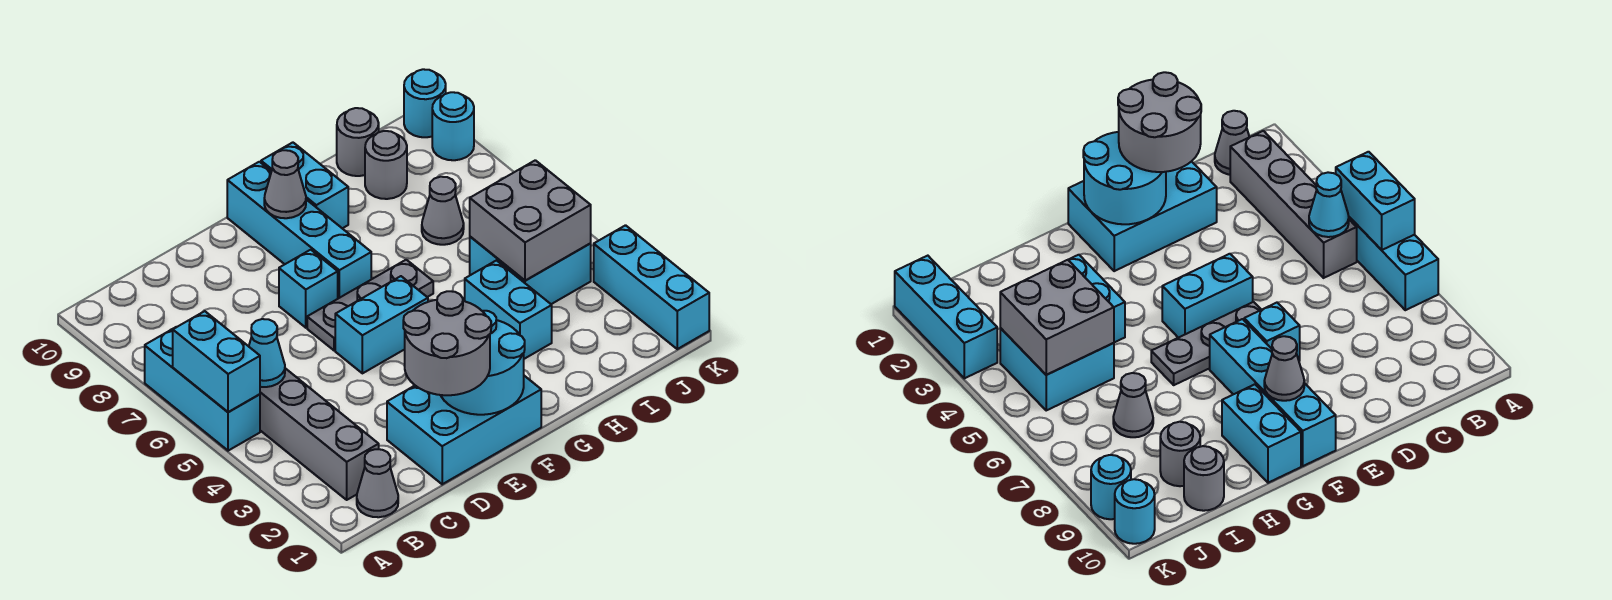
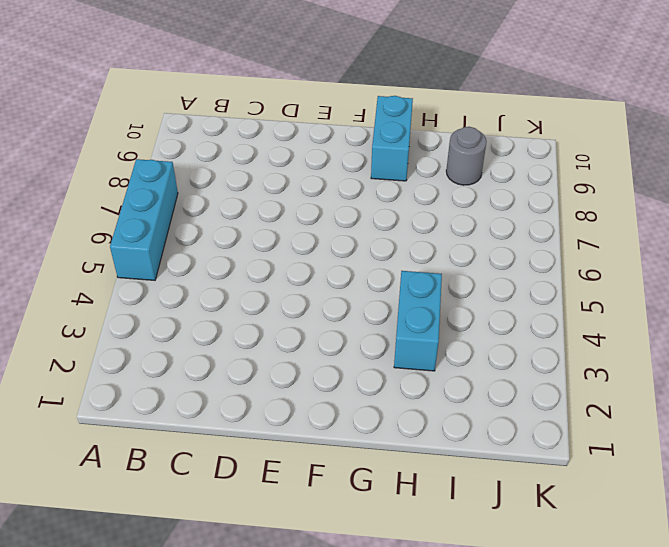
none -> grey 1x1 cone [357,449,398,517]
none -> grey 1x4 brick [260,368,379,500]
none -> cyan 2x3 brick [387,376,541,484]

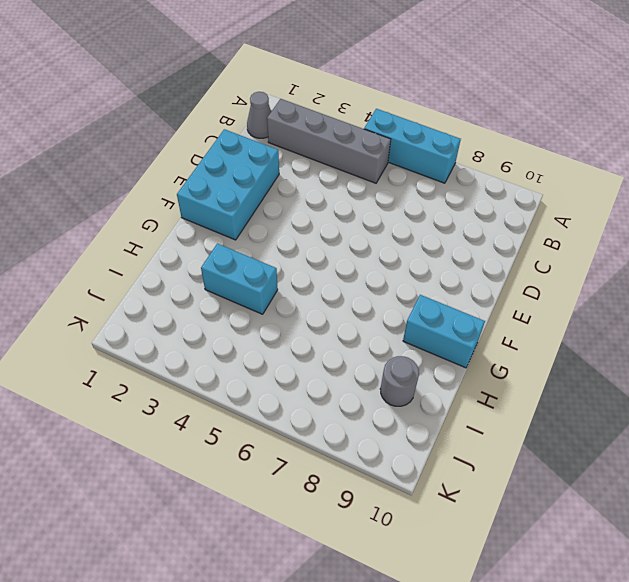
none -> cyan 1x2 brick [335,276,428,373]
none -> grey 1x3 plate [307,260,433,351]
none -> cyan 1x1 brick [279,250,338,328]

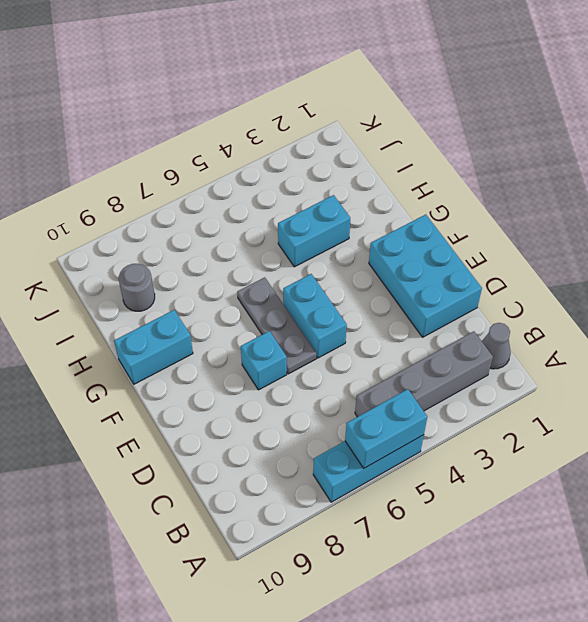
none -> cyan 1x4 brick [227,162,371,298]
none -> cyan 2x2 brick [470,237,591,304]
none -> grey 1x1 cone [422,177,464,245]

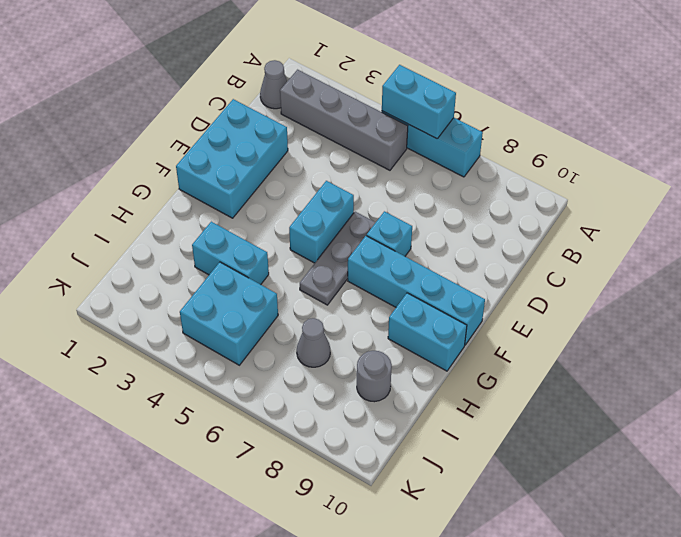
none -> grey 1x1 round brick [337,108,379,176]
none -> cyan 1x3 brick [594,225,709,349]
none -> cyan 1x1 round brick [432,92,474,160]

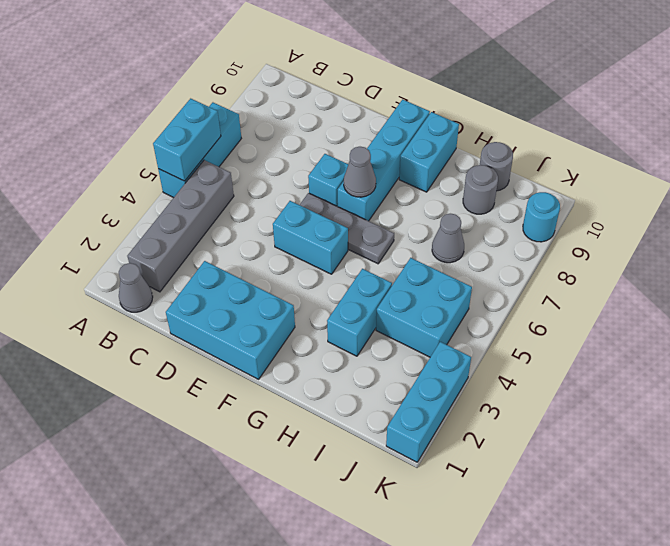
grey 1x1 cone [344,147,376,197] -> grey 1x1 cone moved to [264,150,306,218]
none -> cyan 1x1 round brick [404,69,446,137]
none -> cyan 1x1 cone [249,319,285,387]
none -> cyan 2x2 round brick [441,311,525,415]

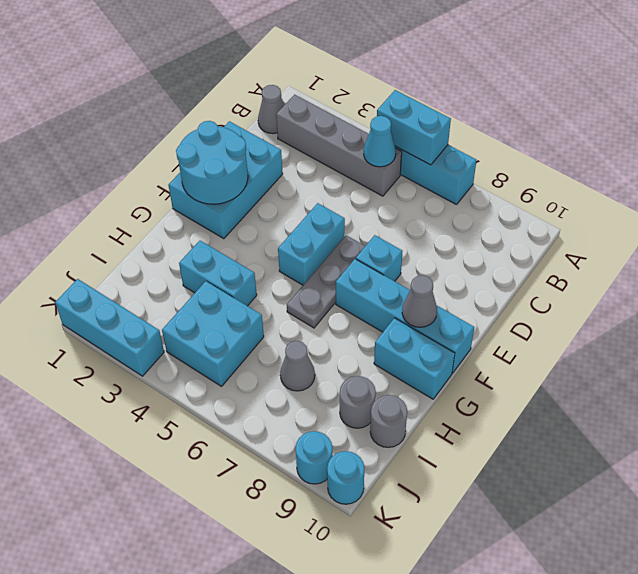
none -> grey 2x2 brick [470,160,591,281]
none -> grey 2x2 round brick [403,291,491,395]

